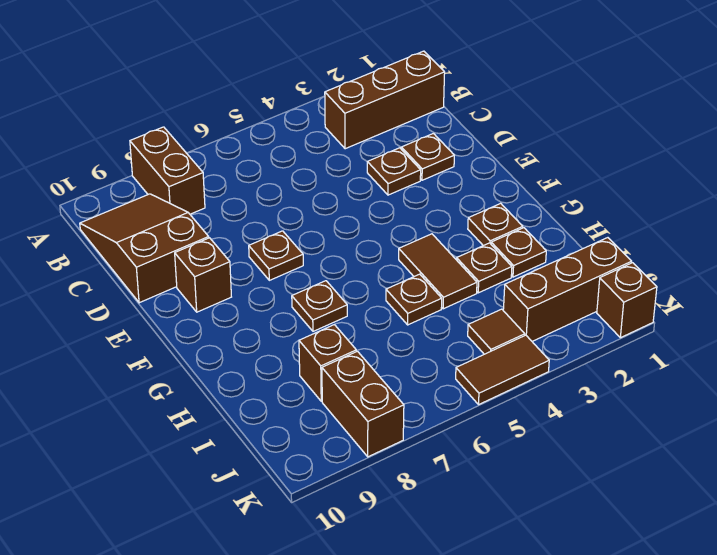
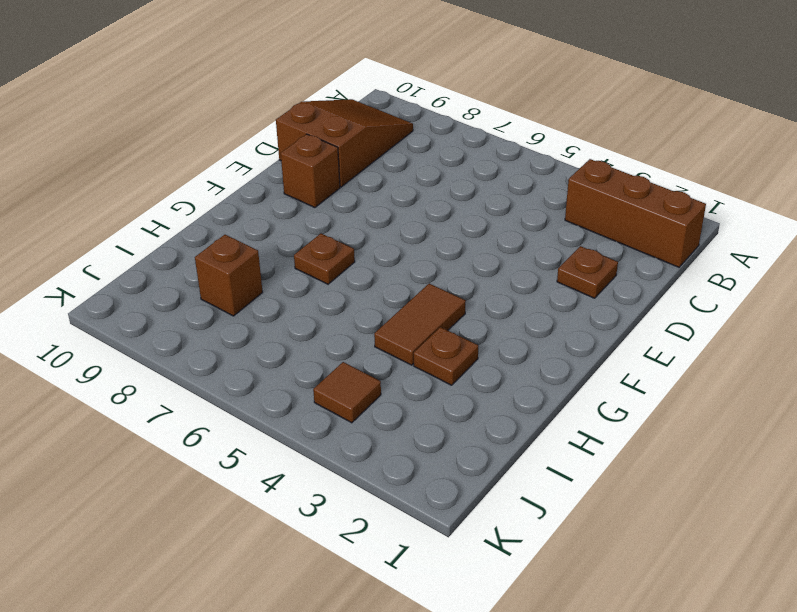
none -> brown 1x2 brick [130,127,205,214]
none -> brown 1x1 plate [367,148,421,195]
none -> brown 1x1 plate [249,231,303,280]

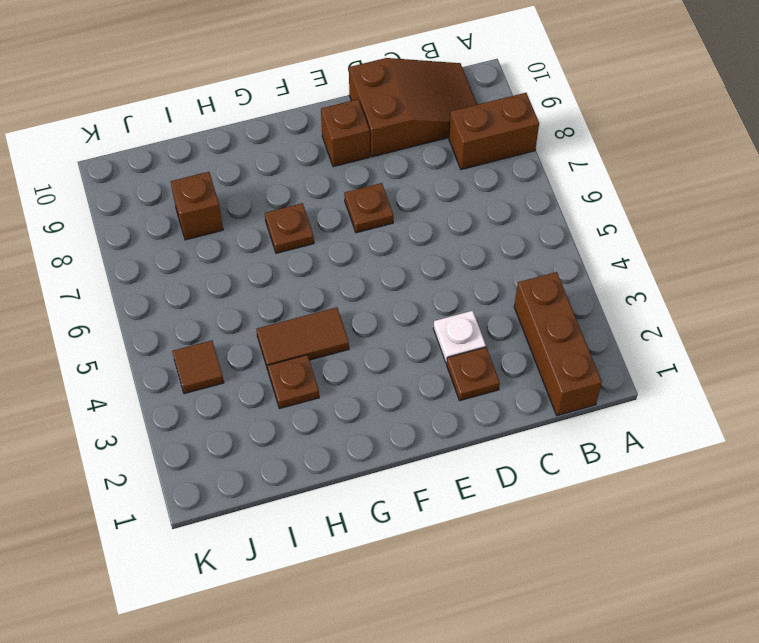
white 1x1 plate [433,311,486,363] -> brown 1x1 plate [367,148,421,195]
none -> brown 1x1 plate [468,203,523,246]
none -> brown 1x1 plate [491,228,546,277]
none -> brown 1x1 plate [386,274,442,325]

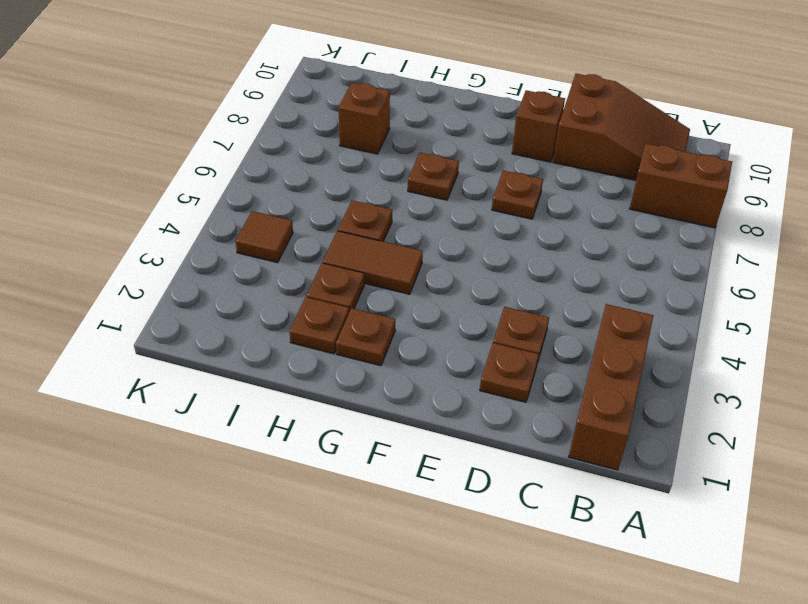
none -> brown 1x3 brick [503,238,632,341]
none -> brown 1x2 brick [322,351,404,457]
none -> brown 1x1 brick [597,263,657,338]

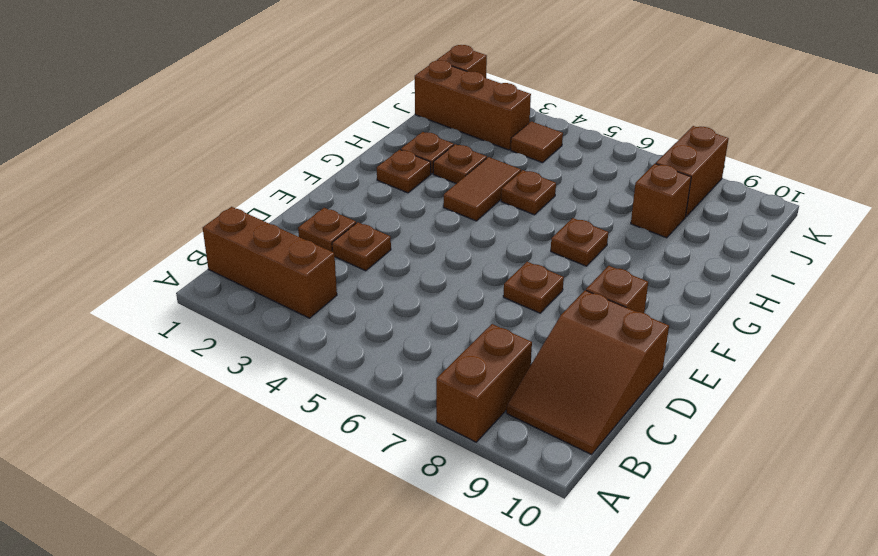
none -> brown 1x2 tile [456,335,549,404]

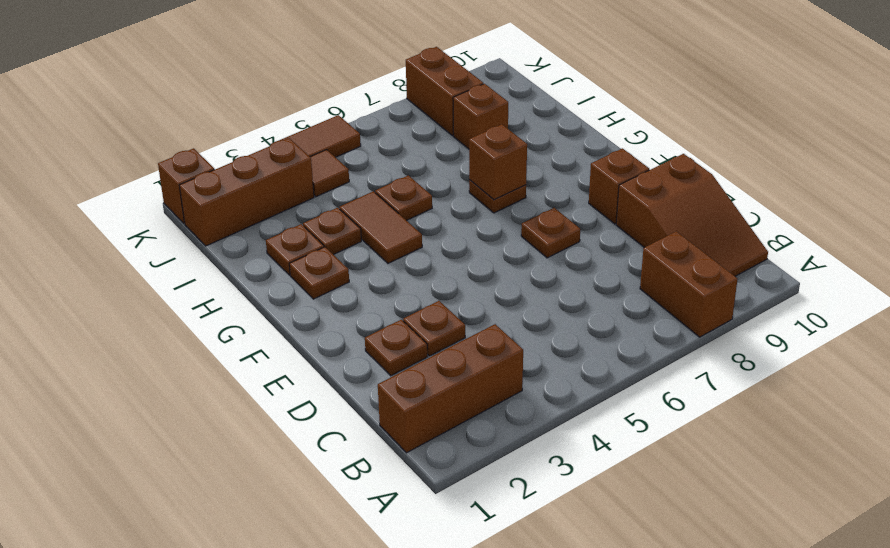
brown 1x1 brick [469,124,527,200] -> none

